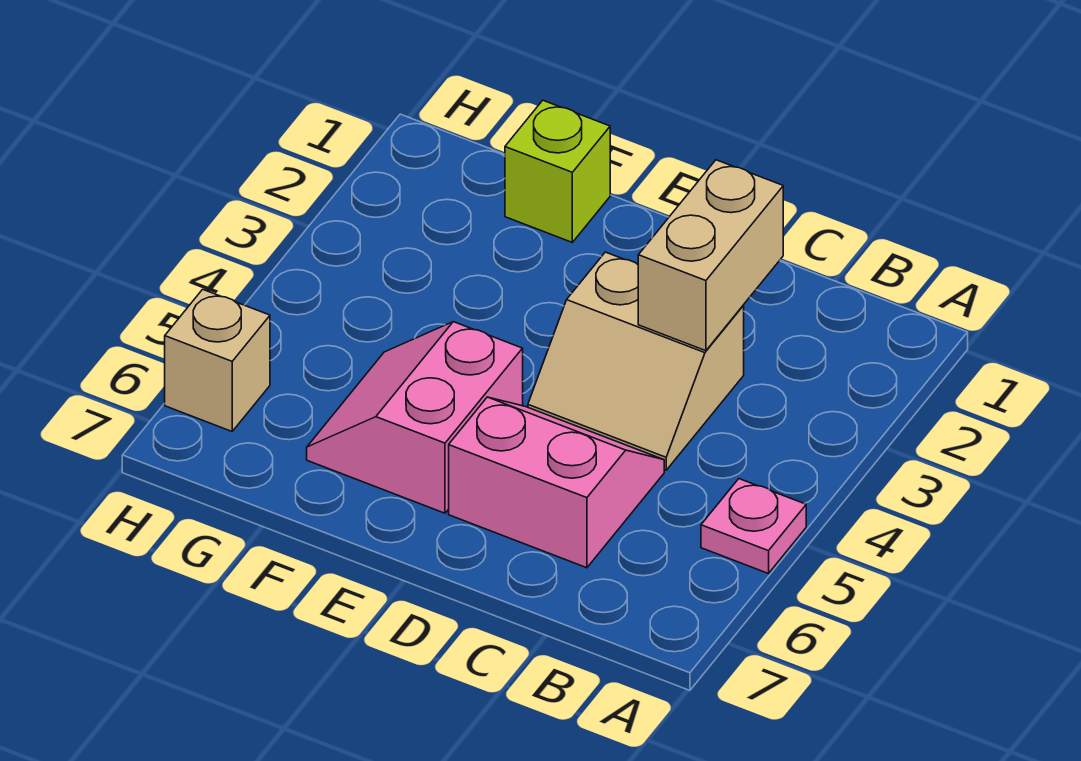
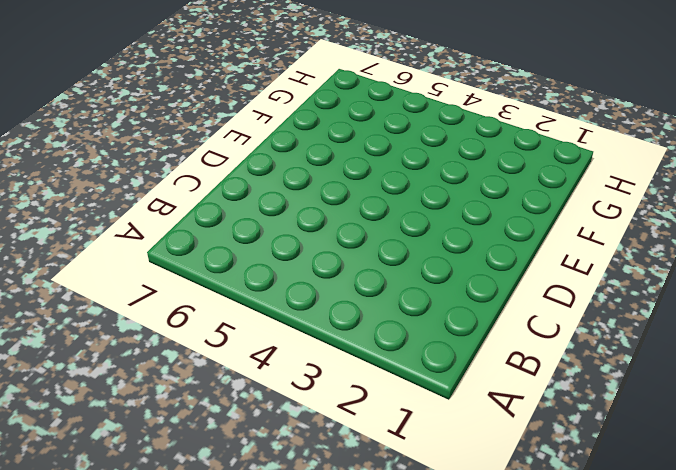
none -> pink 1x1 plate [701,479,806,574]
none -> tan 2x2 slope [528,252,744,470]

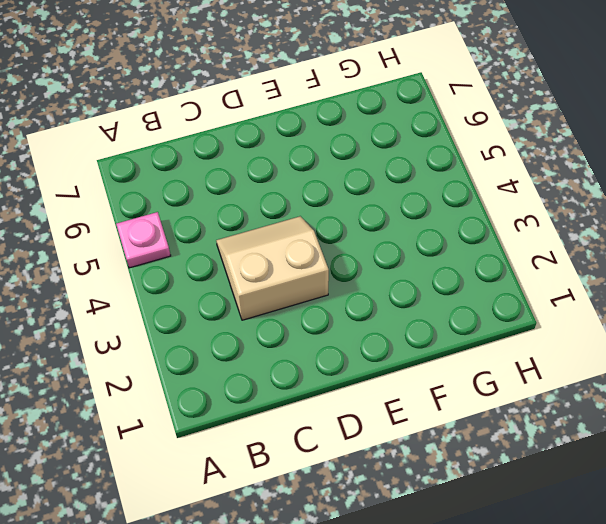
none -> pink 2x2 slope [449,397,664,568]
none -> pink 2x2 slope [307,322,523,513]

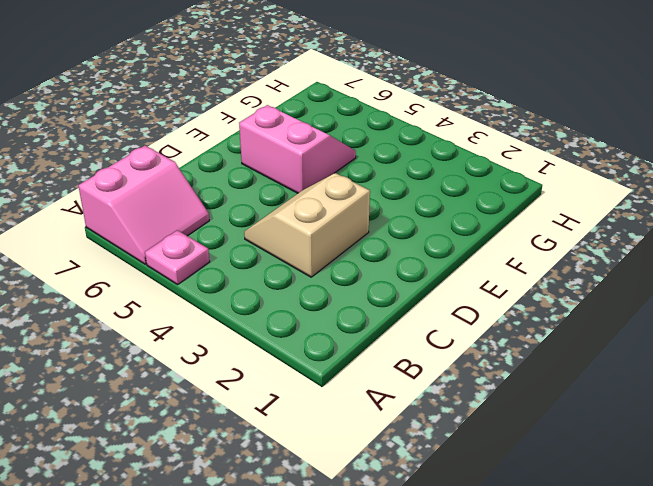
pink 2x2 slope [78,146,209,264] -> pink 2x2 slope moved to [449,397,664,568]
none -> lime 1x1 brick [505,100,610,242]
none -> tan 1x1 brick [165,289,270,431]

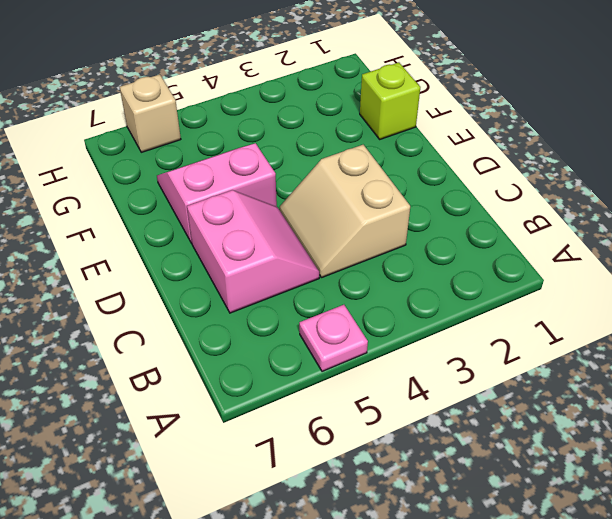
none -> tan 1x2 brick [638,160,783,351]

